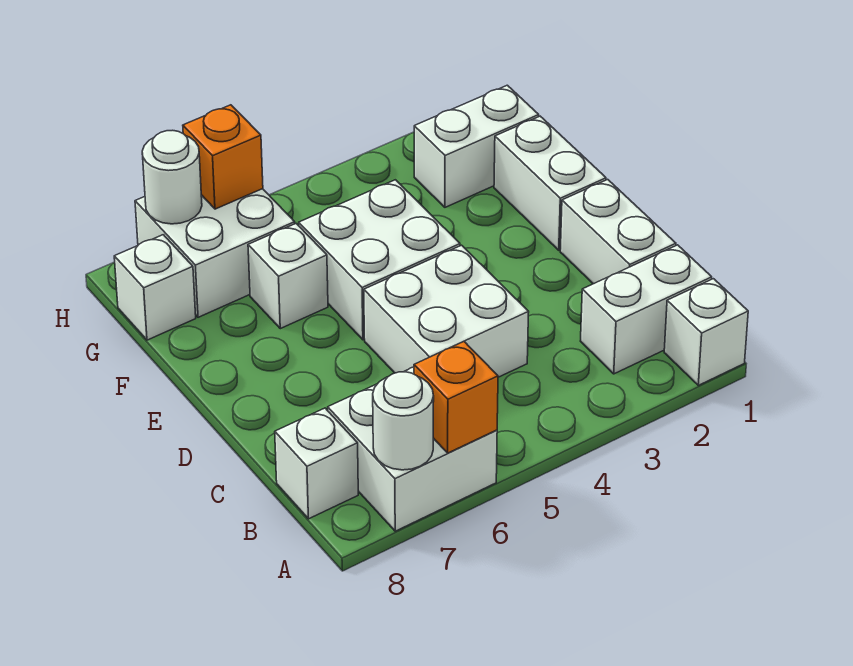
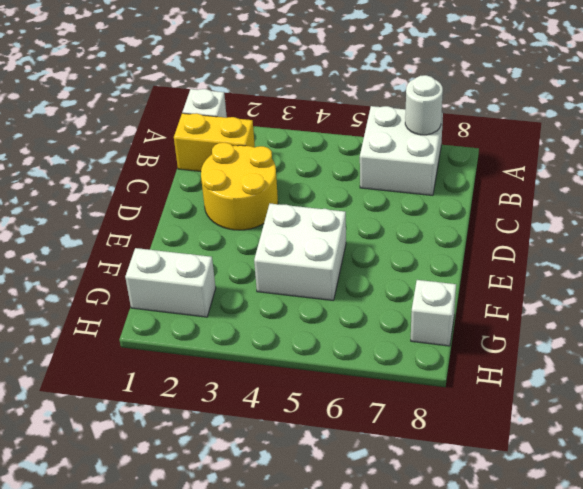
yellow 1x2 brick [174,113,255,171] -> white 1x2 brick [581,245,712,374]
yellow 2x2 round brick [201,142,278,230] -> none
none -> white 1x1 brick [275,408,358,519]
none -> white 1x2 brick [560,179,676,284]
none -> white 2x2 brick [364,245,529,377]

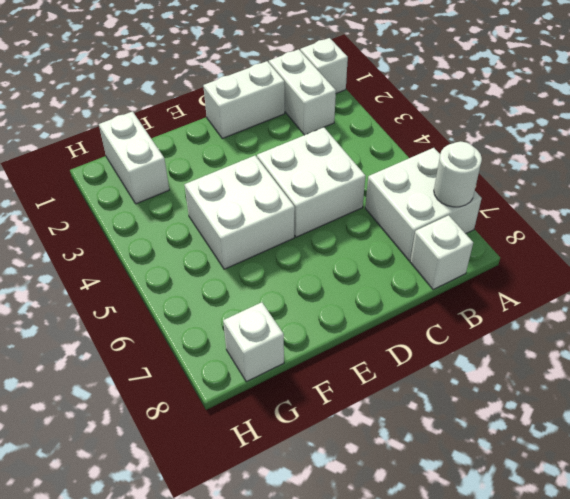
none -> white 1x2 brick [494,116,606,250]
none -> white 1x1 brick [248,224,328,329]
none -> white 2x2 brick [135,189,295,317]

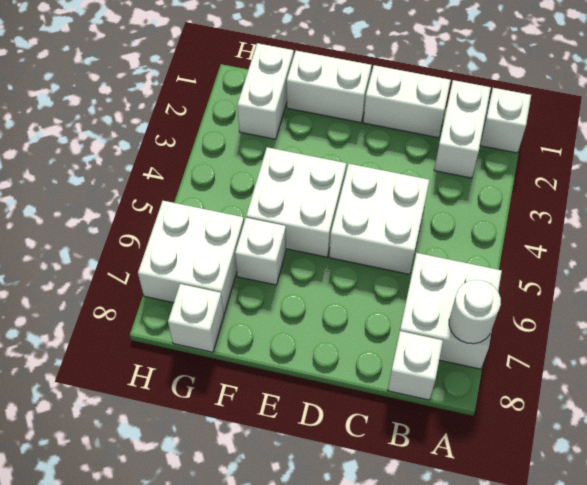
none -> orange 1x1 brick [414,341,498,453]
none -> orange 1x1 brick [183,105,263,209]
none -> white 1x1 round brick [142,130,202,224]

